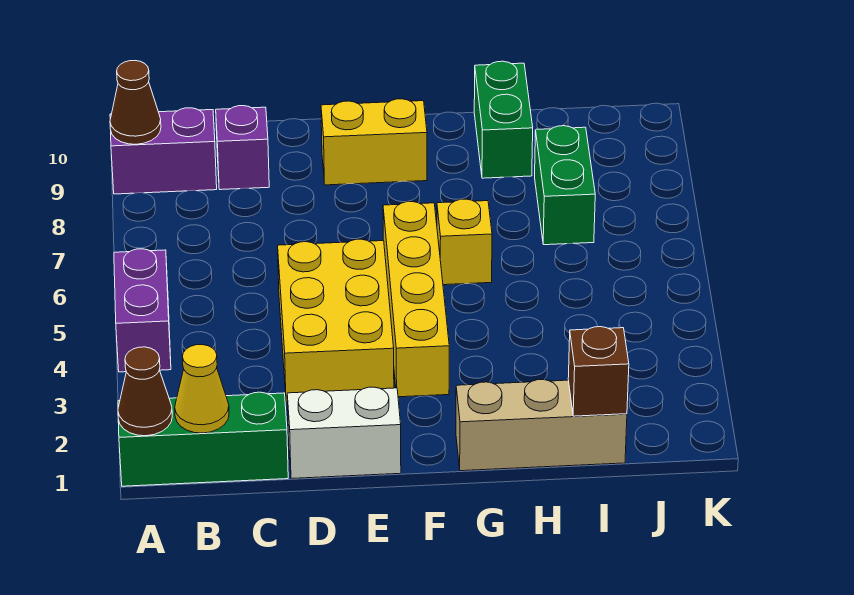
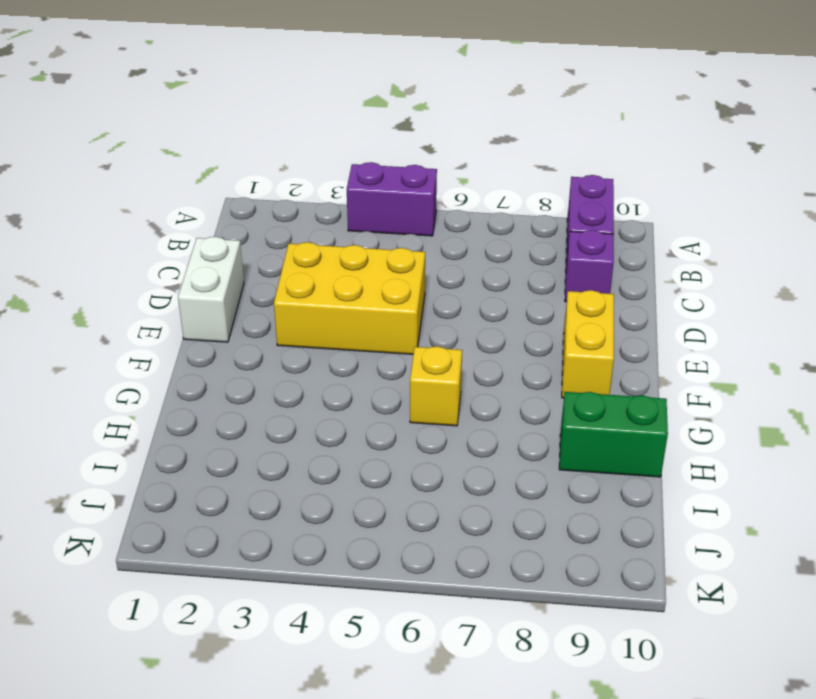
none -> green 1x3 brick [118,392,288,486]
none -> yellow 1x4 brick [383,202,449,397]
none -> tan 1x3 brick [456,380,627,471]

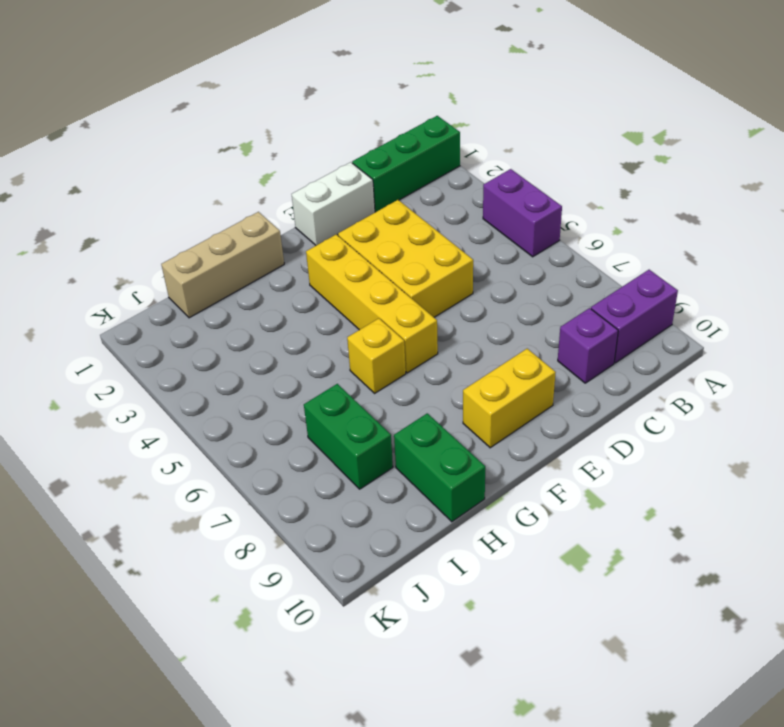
none -> brown 1x1 cone [118,347,172,436]
none -> brown 1x1 cone [110,61,161,144]
none -> yellow 1x1 cone [175,345,229,433]

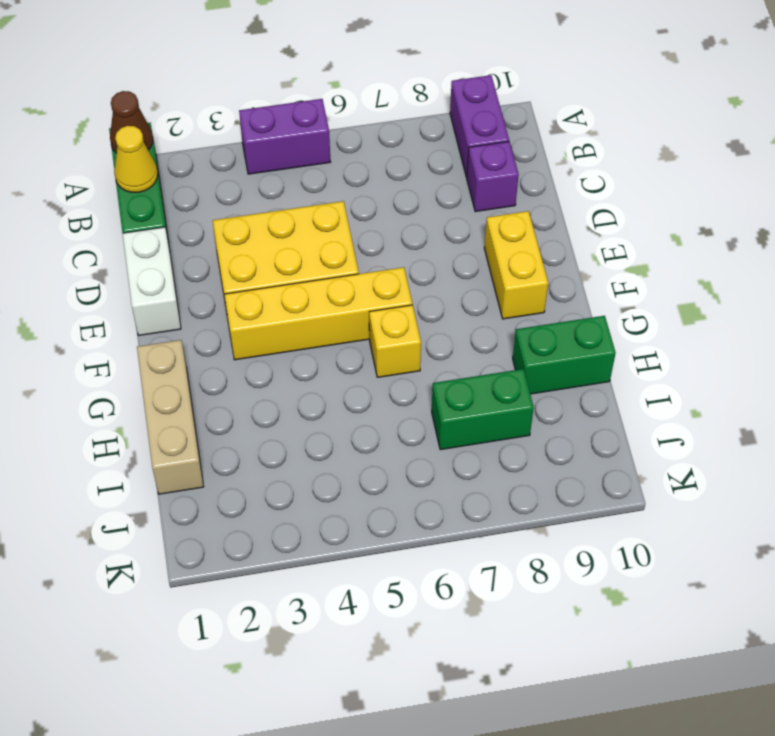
none -> brown 1x1 cone [110,61,161,144]
none -> brown 1x1 brick [568,327,629,416]

